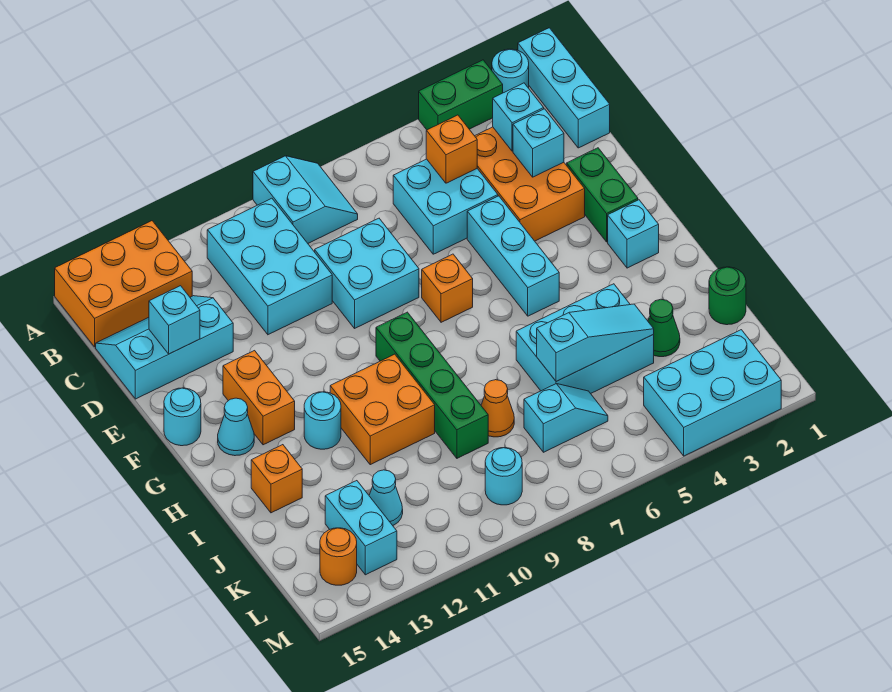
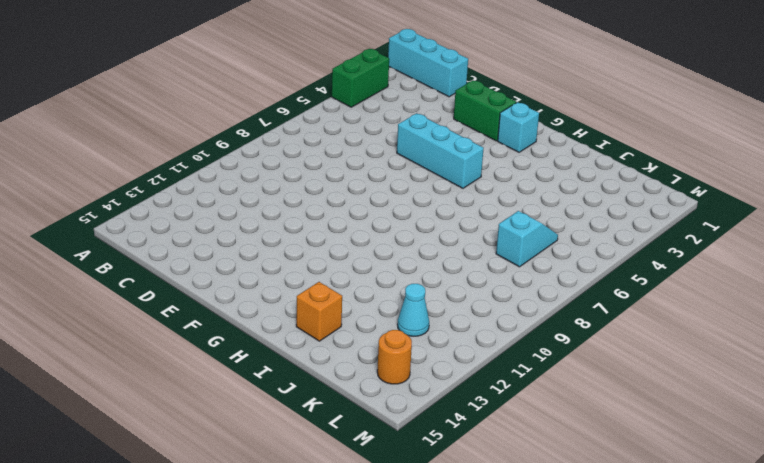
none -> cyan 1x1 round brick [492,49,529,93]
none -> cyan 2x2 slope [253,156,358,243]
none -> orange 2x3 brick [55,221,192,347]
none -> cyan 2x3 brick [207,198,332,335]

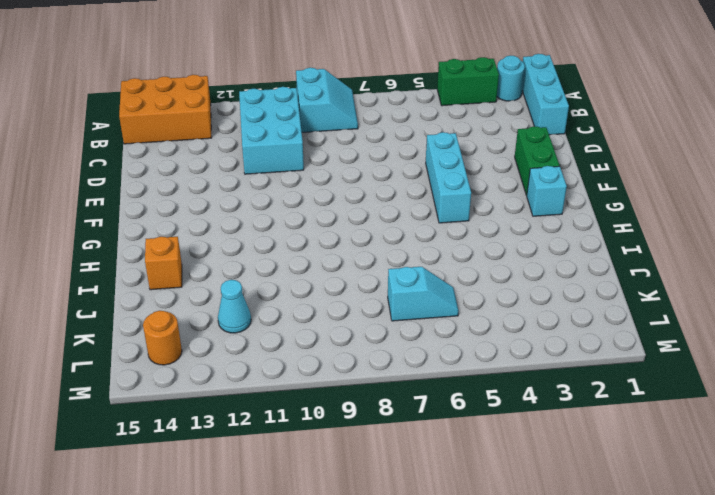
none -> orange 2x3 brick [475,127,585,241]
none -> cyan 2x2 brick [393,159,498,254]
none -> cyan 2x3 slope [96,296,233,399]
none -> cyan 2x2 brick [315,218,419,328]

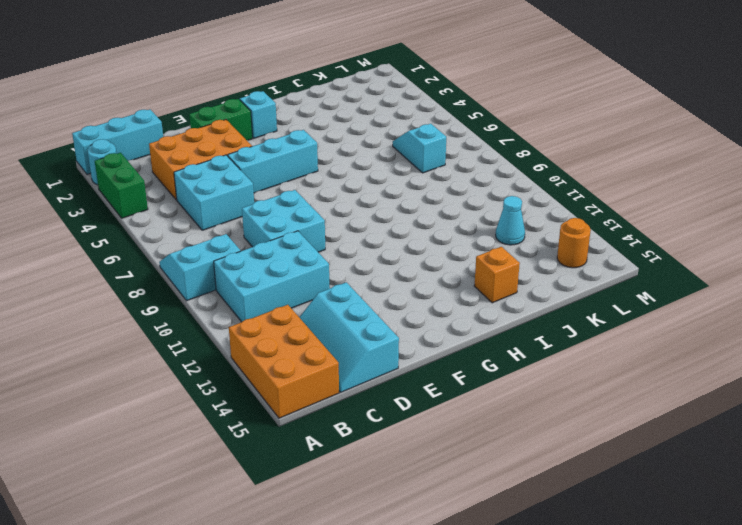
none -> orange 1x1 brick [422,254,473,322]
none -> orange 1x2 brick [223,351,295,445]
none -> cyan 1x1 round brick [164,388,201,446]
none -> green 1x4 brick [376,312,488,458]

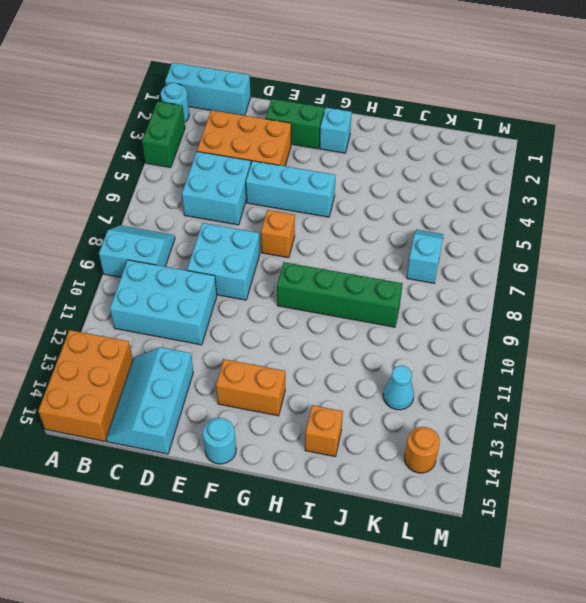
none -> cyan 1x1 cone [218,398,254,456]
none -> orange 2x2 brick [330,354,435,465]
none -> cyan 1x1 round brick [304,392,341,449]
none -> cyan 2x3 brick [516,284,654,394]

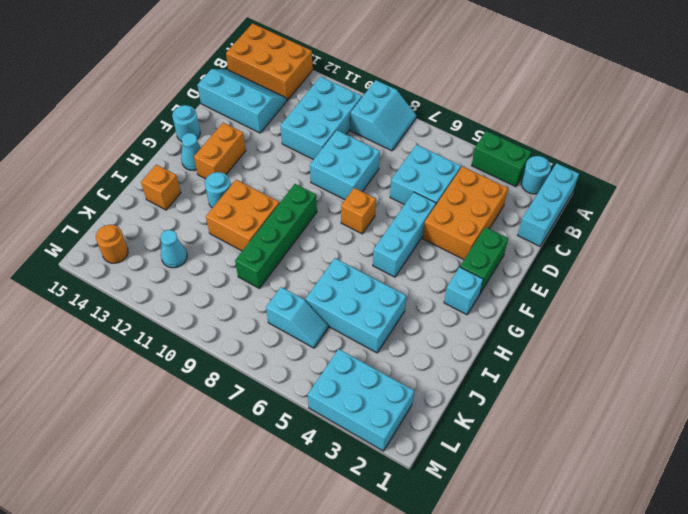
none -> green 1x1 round brick [709,267,746,325]
none -> green 1x1 cone [648,299,680,357]
none -> orange 1x1 cone [481,380,514,437]
none -> cyan 1x2 brick [325,481,397,575]

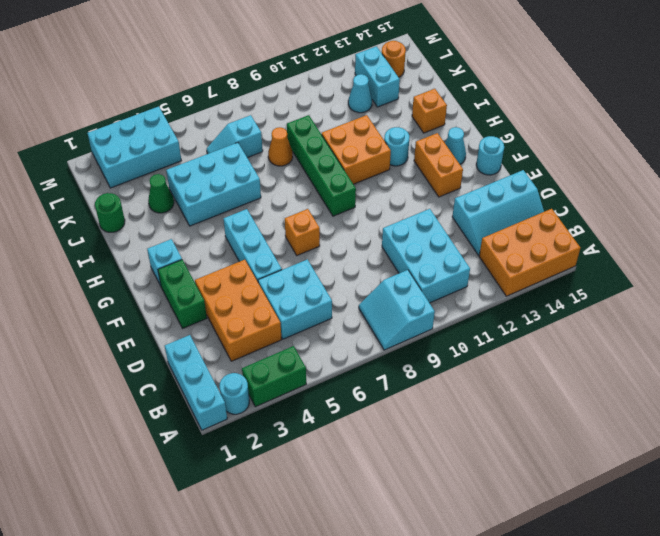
none -> cyan 2x2 brick [315,218,419,328]
none -> cyan 1x1 round brick [485,448,522,505]
none -> cyan 1x1 brick [493,83,544,151]
none -> orange 1x1 brick [426,115,477,183]

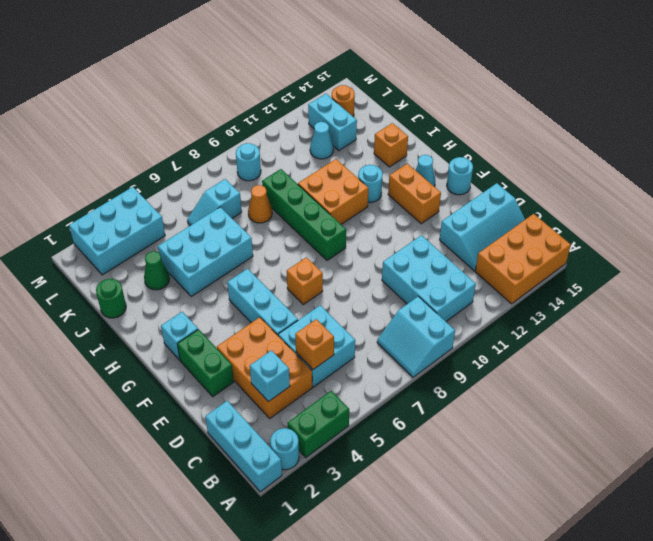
none -> cyan 2x2 brick [315,218,419,328]
none -> cyan 1x1 brick [513,109,564,177]
none -> cyan 1x1 brick [149,286,200,354]
none -> cyan 1x3 slope [537,304,654,382]

